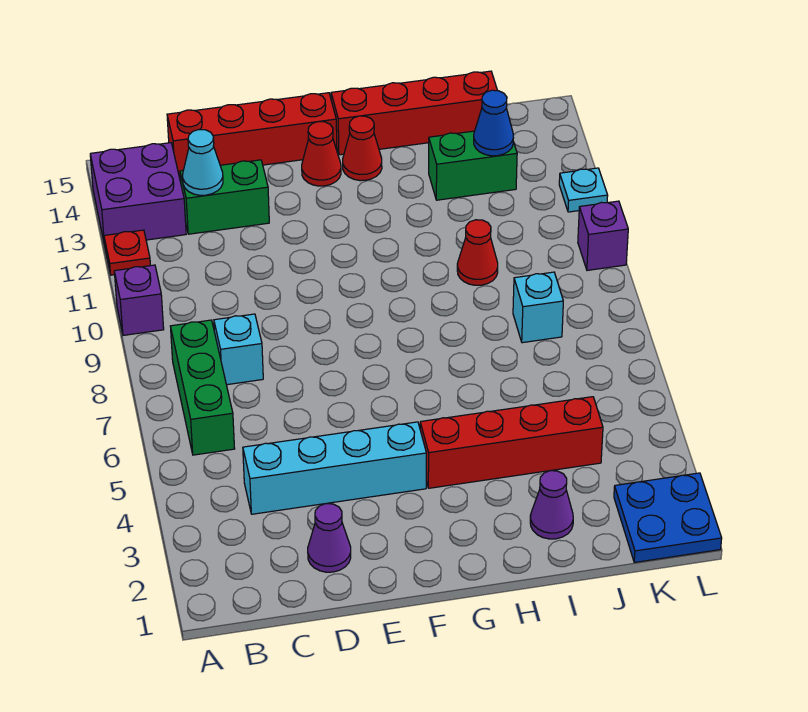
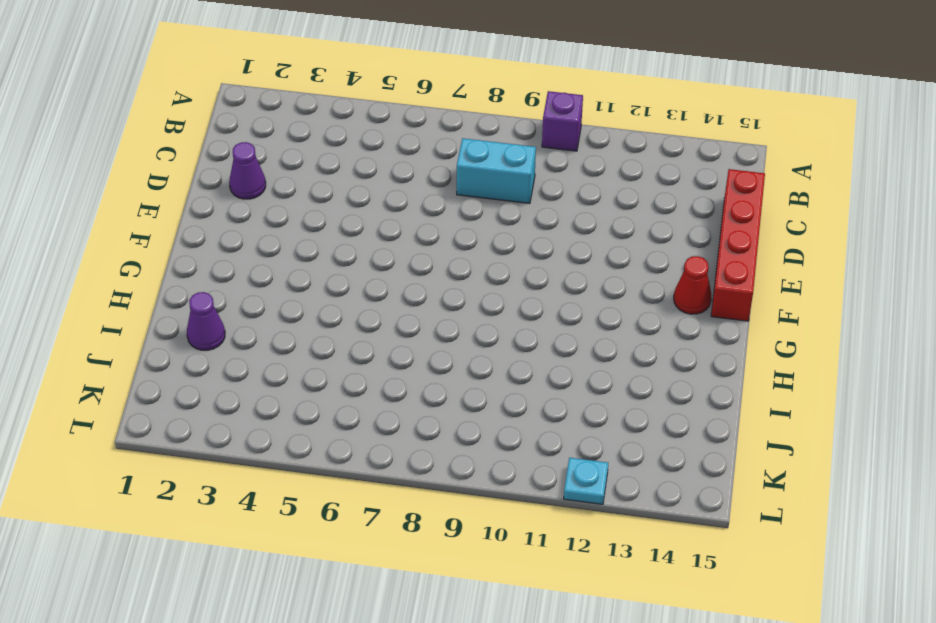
cyan 1x2 brick [457,138,536,203] -> cyan 1x1 brick [214,314,263,385]
none -> red 1x1 plate [104,230,150,275]
none -> purple 2x2 brick [90,143,186,245]
none -> green 1x3 brick [170,320,235,455]

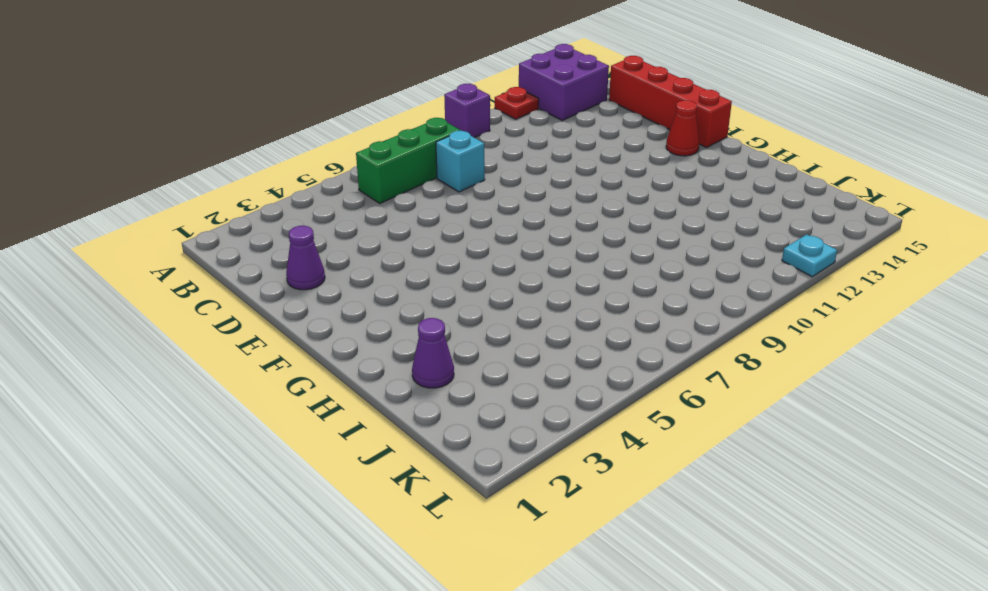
none -> cyan 1x4 brick [243,422,426,514]
none -> green 1x2 brick [180,160,269,234]
none -> red 1x4 brick [420,397,603,488]

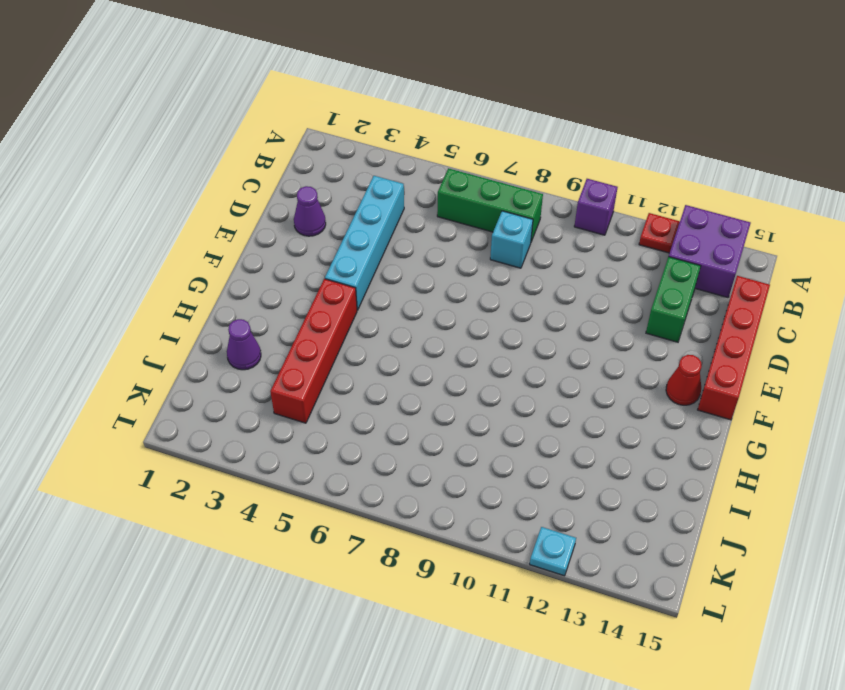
none -> red 1x1 cone [343,116,382,181]
none -> red 1x4 brick [331,71,498,155]
none -> red 1x1 cone [457,220,498,285]

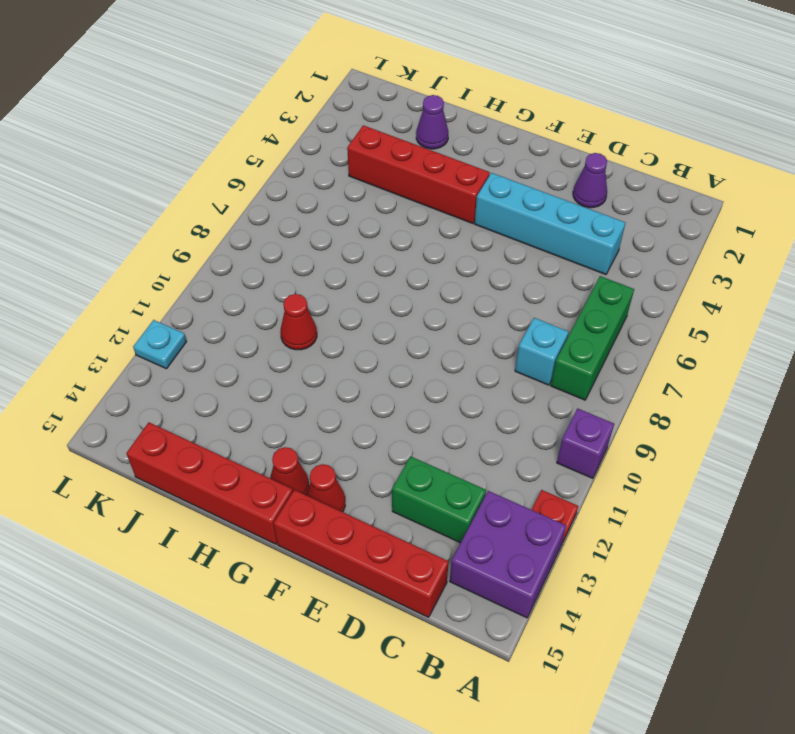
none -> green 1x2 brick [429,131,517,200]
none -> cyan 1x1 brick [513,272,563,343]
none -> blue 2x2 plate [614,473,722,562]

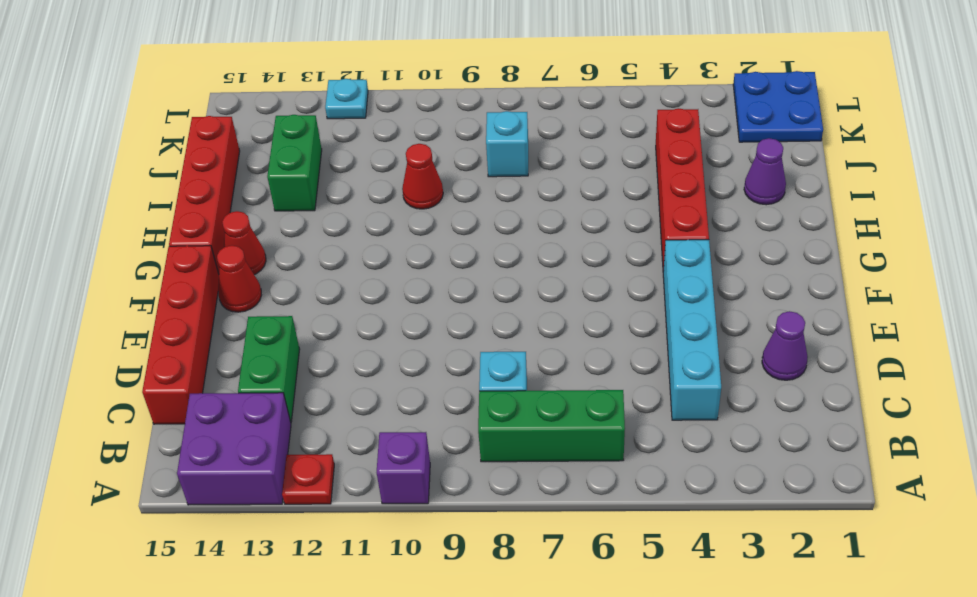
none -> purple 1x1 brick [578,201,628,270]
none -> cyan 1x1 cone [183,130,223,195]
none -> blue 1x1 cone [474,90,513,156]

